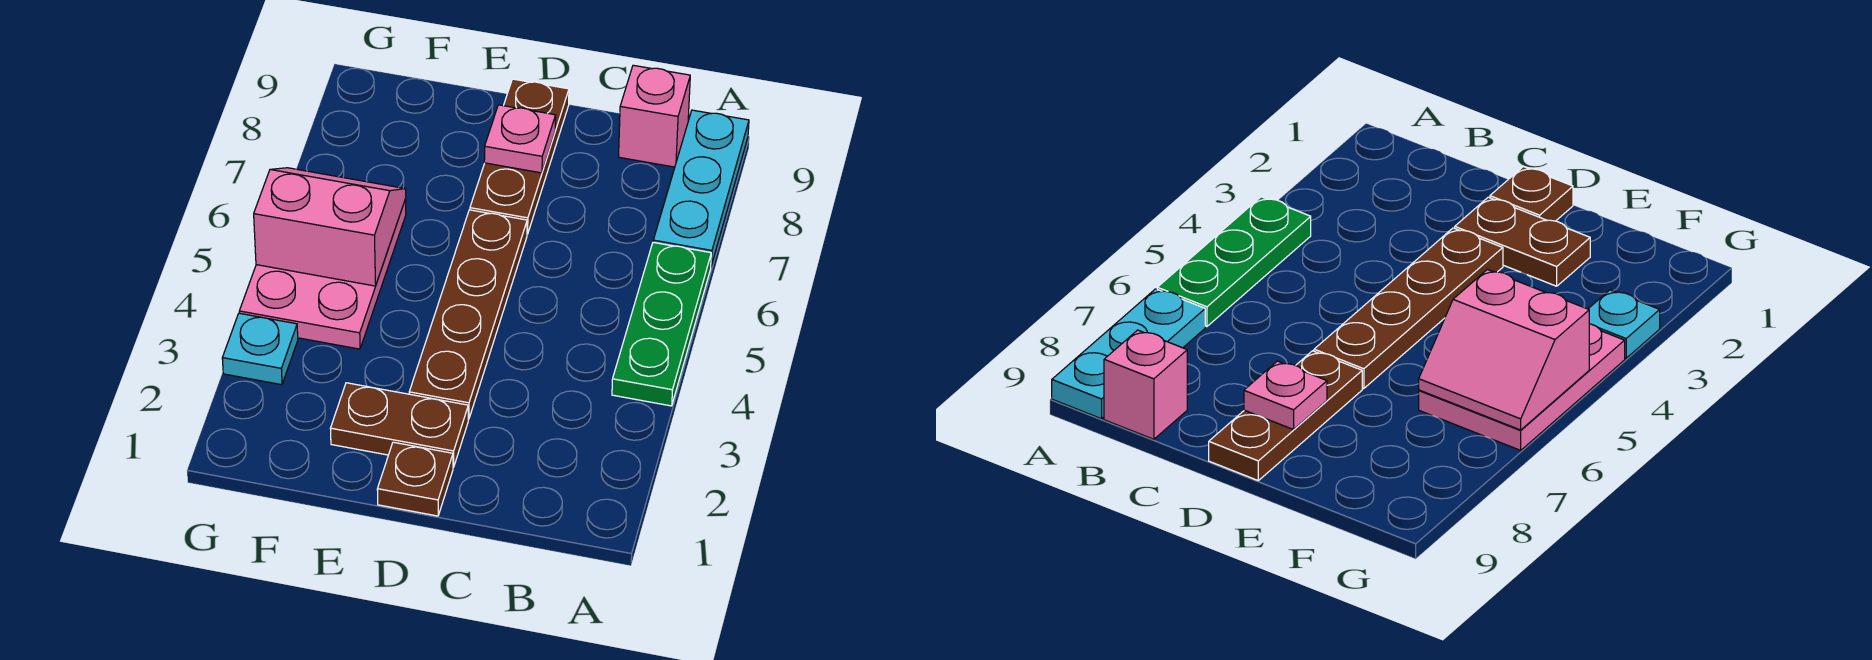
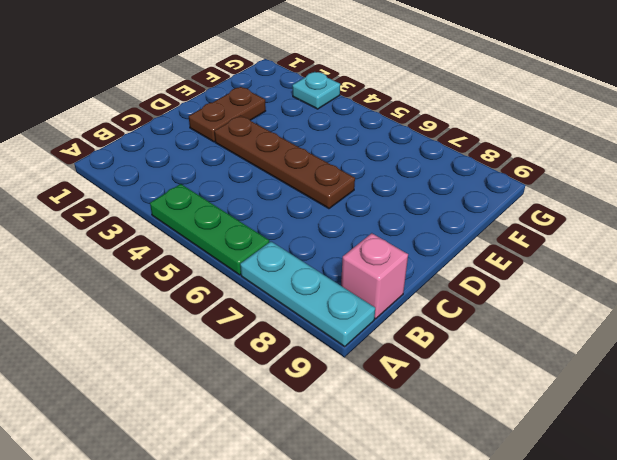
none -> brown 1x1 plate [377,442,453,516]
none -> brown 1x3 plate [470,79,569,234]

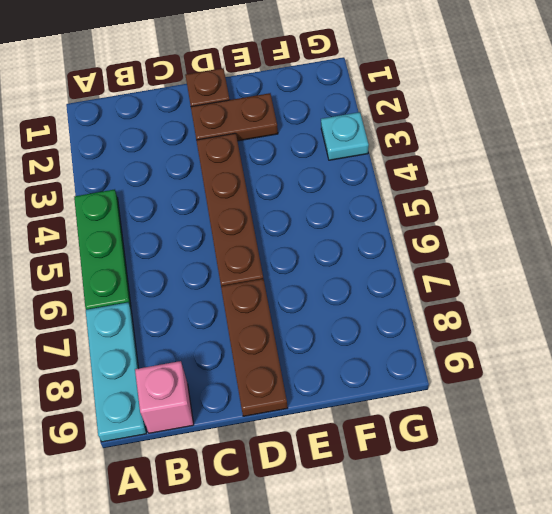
none -> pink 2x3 plate [239,199,406,349]
none -> pink 1x1 plate [484,105,556,173]

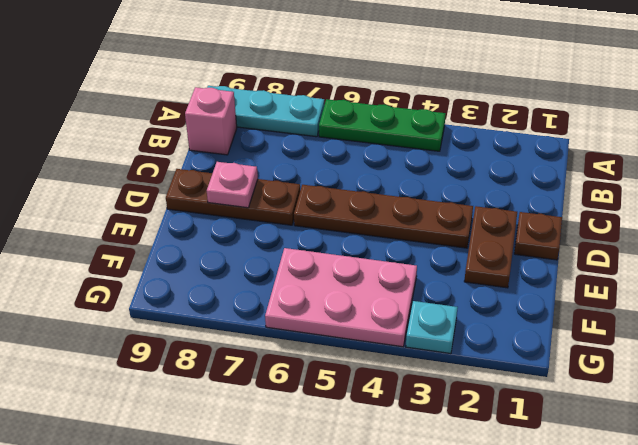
none -> pink 2x2 slope [254,168,406,286]

